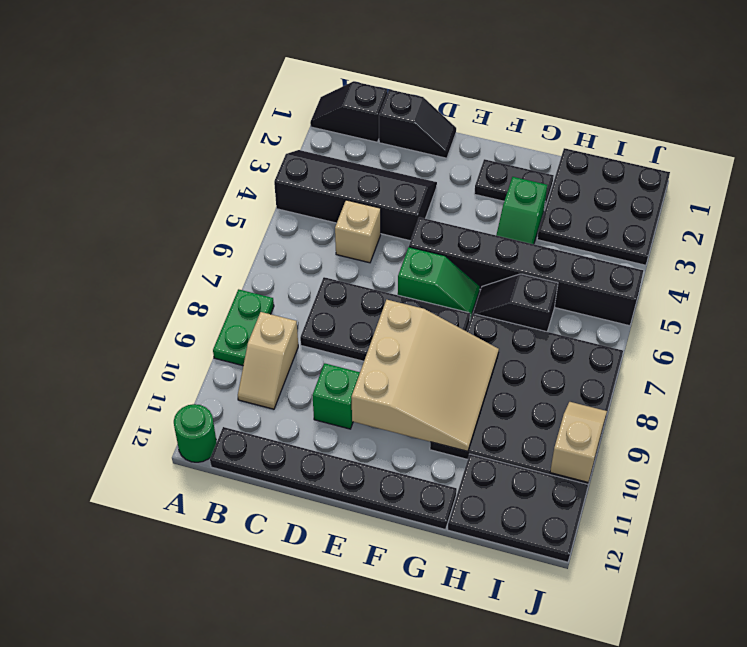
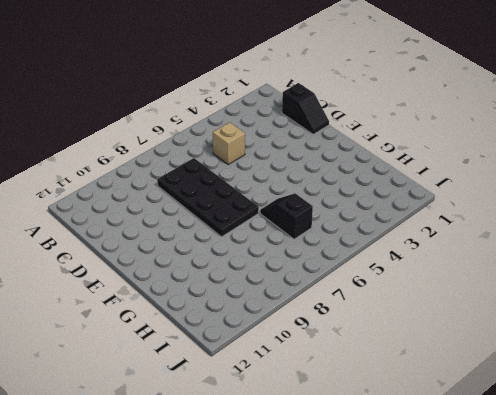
none -> black 1x2 slope [310,81,387,142]
none -> black 2x4 slope [274,150,437,241]
none -> green 1x2 plate [213,289,274,366]

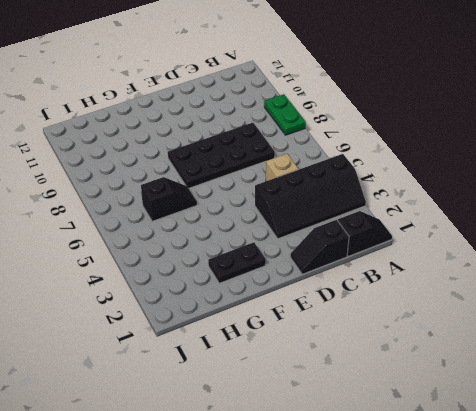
none -> green 1x1 round brick [174,404,217,462]
none -> tan 1x2 slope [238,312,298,409]
none -> black 1x6 plate [210,427,457,530]

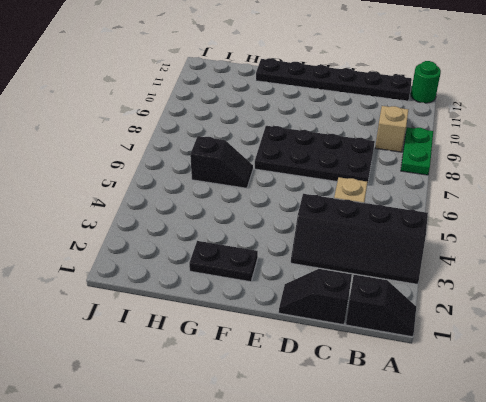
none -> green 1x1 brick [312,363,360,429]
none -> black 1x6 brick [409,217,643,326]
none -> green 1x2 slope [398,247,480,318]

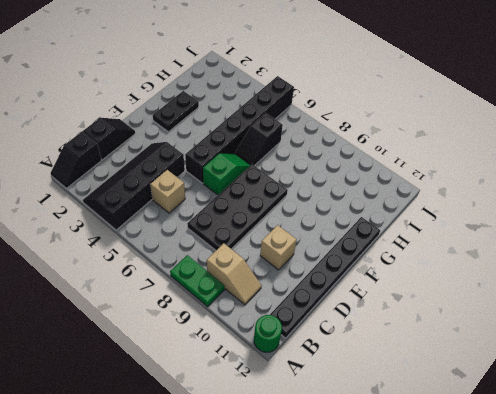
tan 1x1 brick [260,225,297,270] -> green 1x1 brick [312,363,360,429]
none -> green 1x2 slope [496,177,547,244]
none -> black 4x4 plate [430,314,623,484]
none -> black 3x3 plate [537,148,670,265]

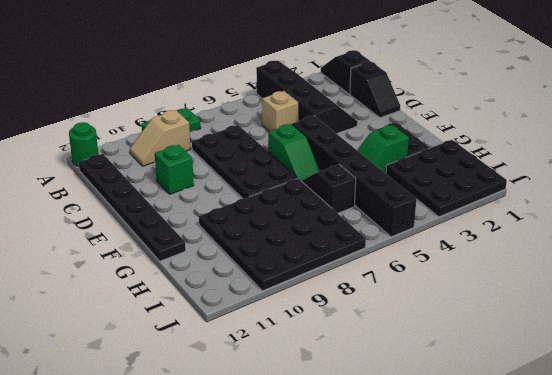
none -> black 2x3 plate [448,454,588,562]
none -> tan 3x3 slope [351,300,499,451]
none -> tan 1x2 slope [550,402,607,483]

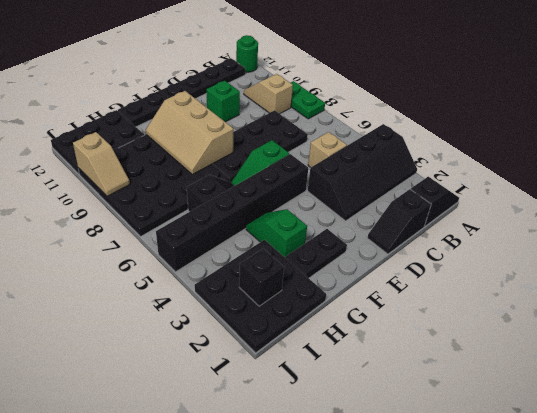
tan 2x3 slope [146,91,233,174] -> tan 3x3 slope [351,300,499,451]
black 1x1 brick [239,248,284,306] -> none

